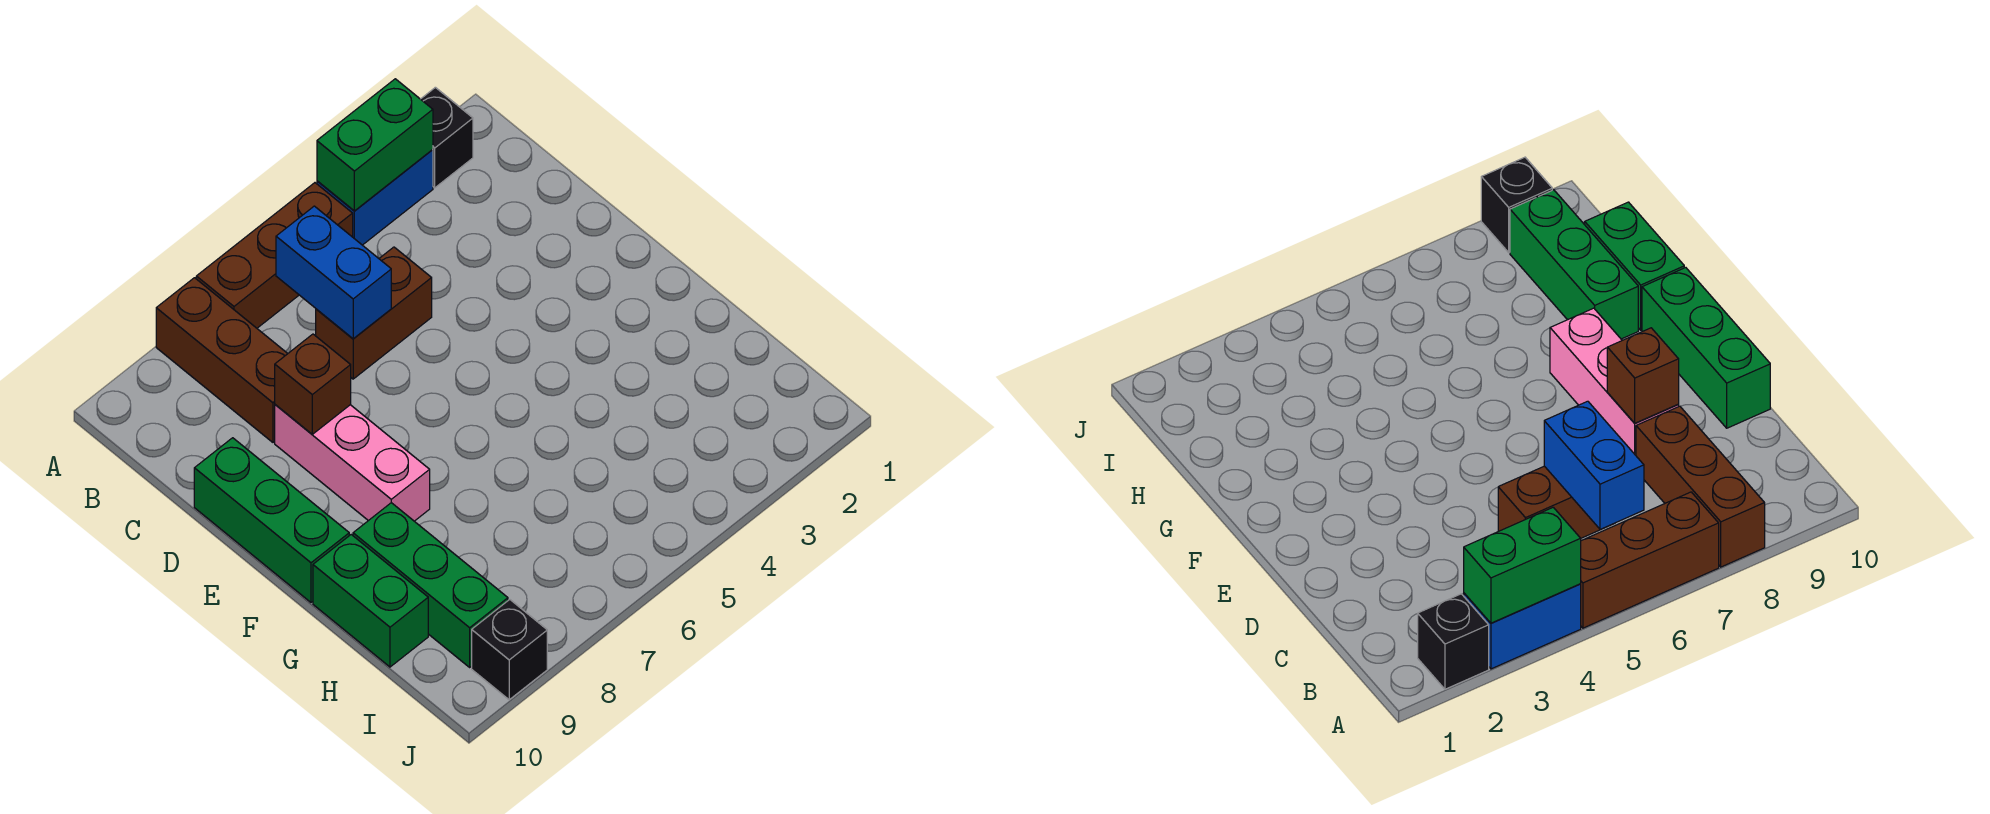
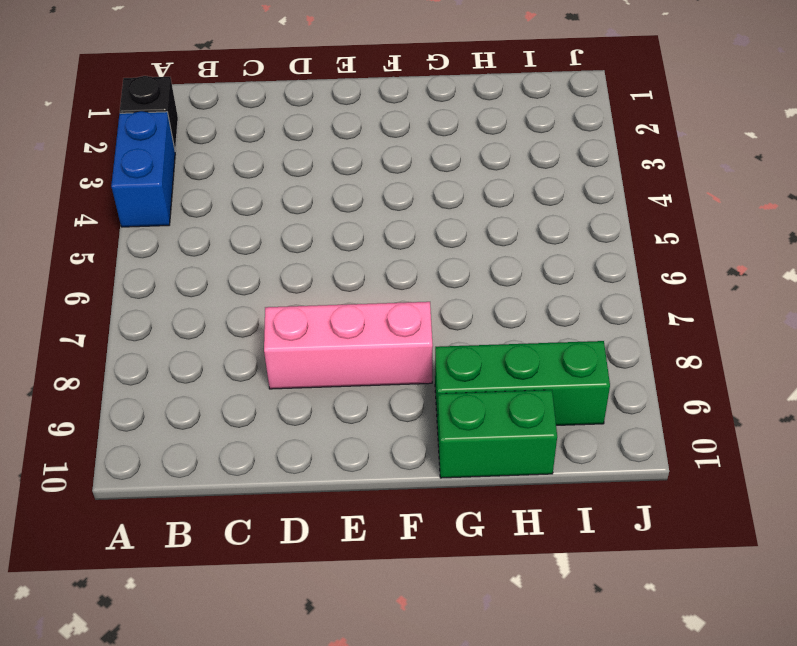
none -> brown 1x3 brick [196,183,353,328]
none -> brown 1x3 brick [156,278,288,442]
none -> brown 1x2 brick [316,247,432,379]

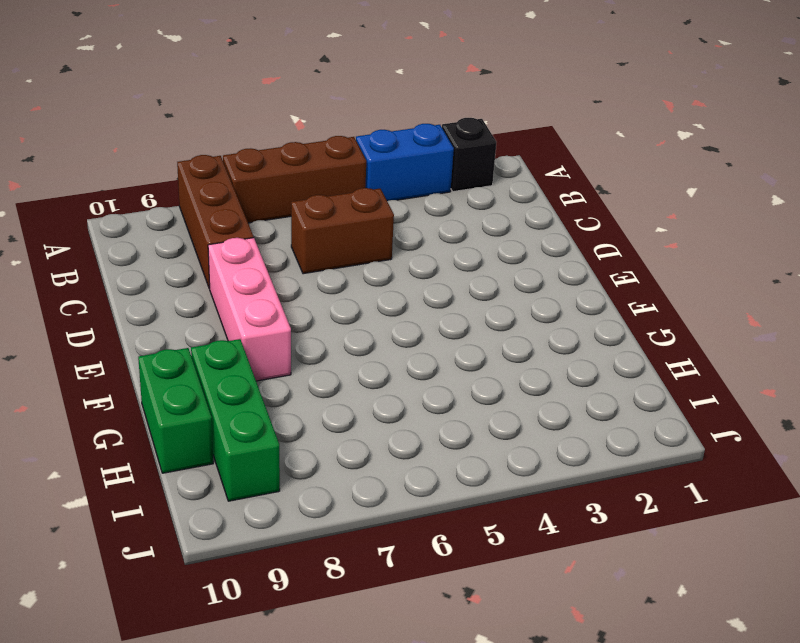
none -> green 1x3 brick [194,438,349,602]
none -> black 1x1 brick [472,600,547,700]
none -> green 1x2 brick [317,79,433,211]

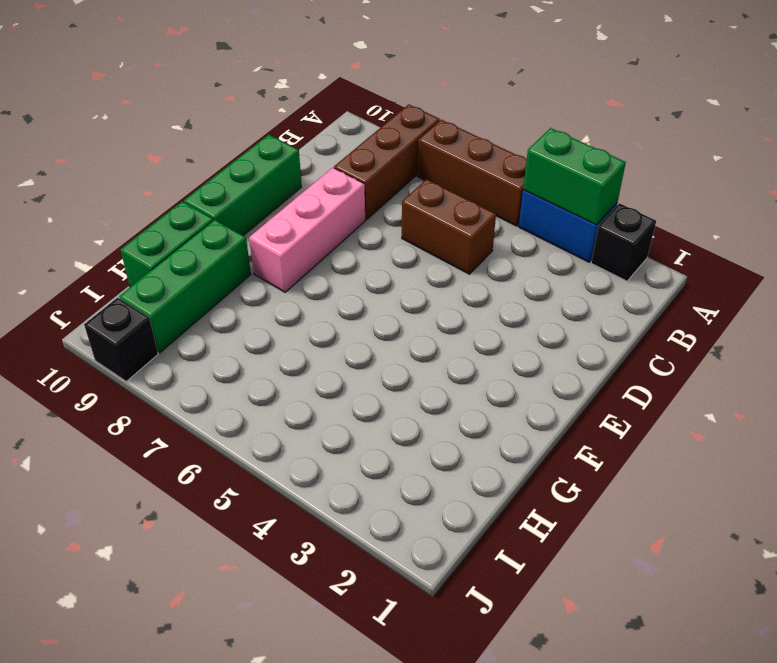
none -> blue 1x2 brick [276,206,391,339]
none -> brown 1x1 brick [275,334,351,434]

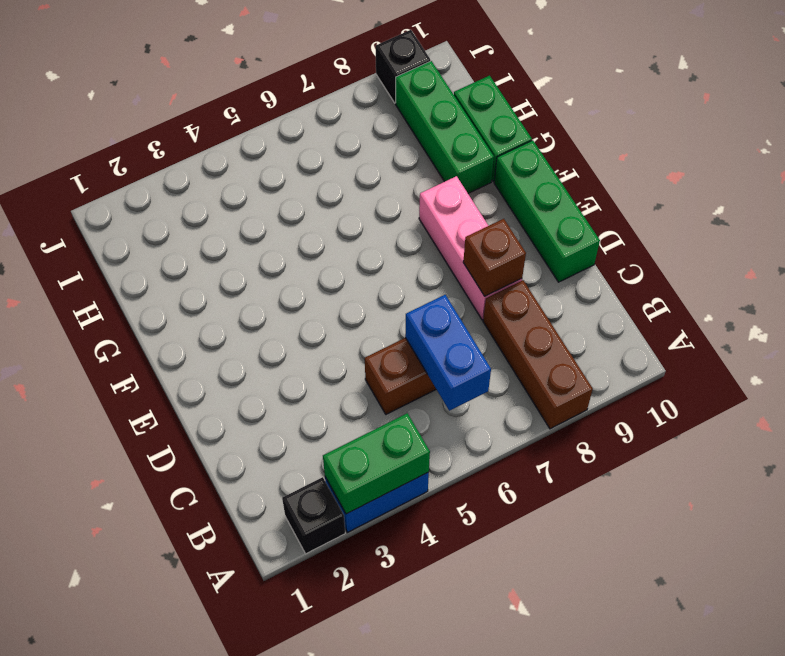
none -> brown 1x3 brick [196,183,353,328]

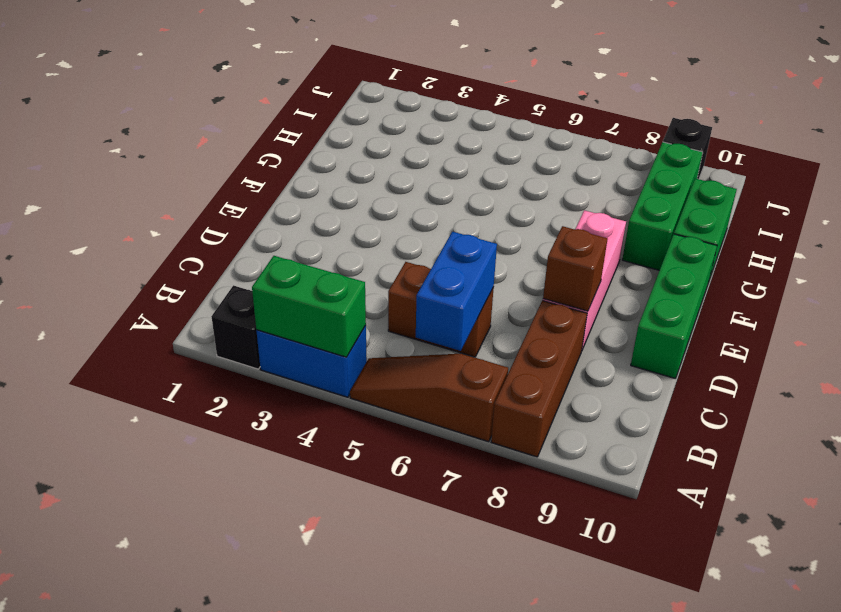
brown 1x3 slope [350,354,508,442] -> brown 1x3 brick [196,183,353,328]

